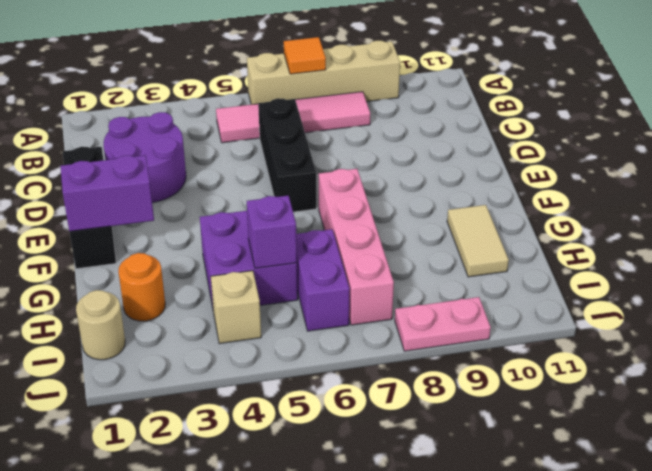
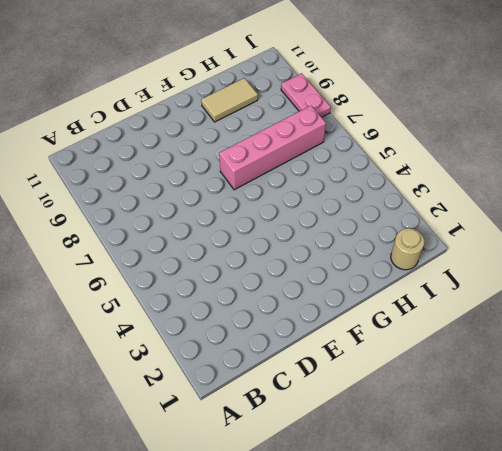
none -> tan 1x4 brick [247,41,400,105]
none -> pink 1x4 tile [216,92,370,143]
none -> purple 2x2 round brick [104,112,186,203]

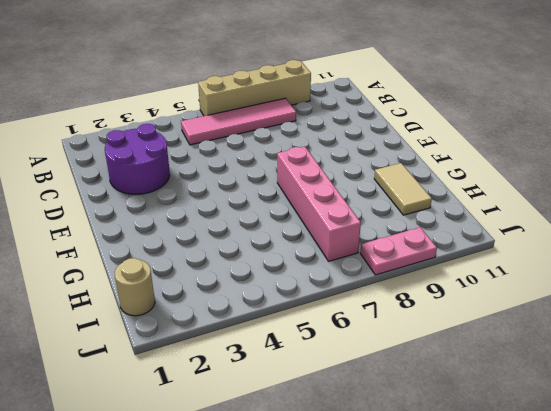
none -> black 1x3 brick [258,98,316,212]
none -> black 1x3 brick [63,147,116,269]
none -> purple 2x2 brick [200,211,298,307]

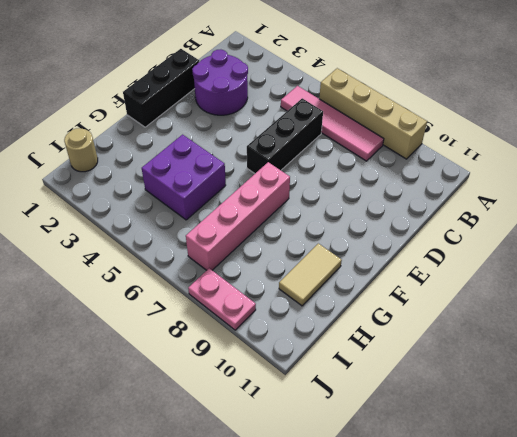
none -> orange 1x1 round brick [118,253,165,321]
none -> purple 1x2 brick [296,229,350,331]
none -> tan 1x1 brick [211,271,261,344]

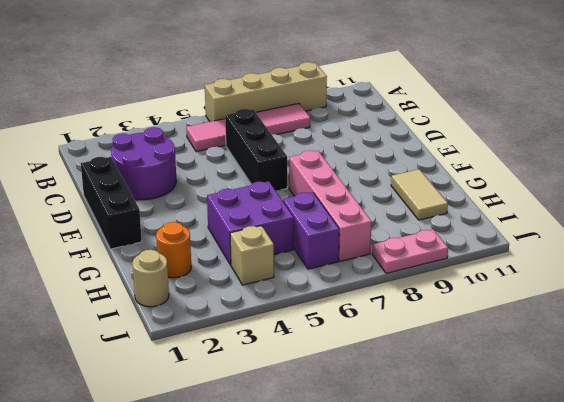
none -> orange 1x1 tile [284,37,326,74]
none -> purple 1x2 brick [61,155,154,231]
none -> purple 1x1 brick [247,196,297,268]

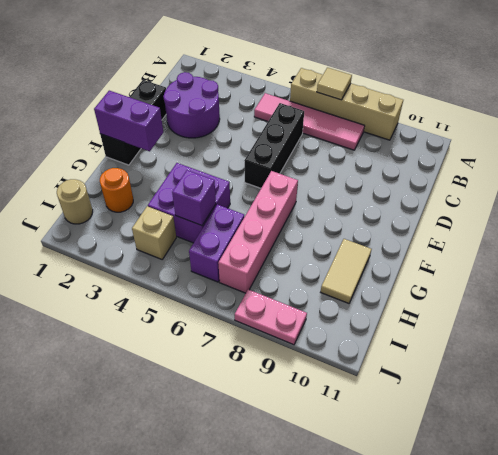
tan 1x1 tile [317,68,352,100] -> orange 1x1 tile [284,37,326,74]

